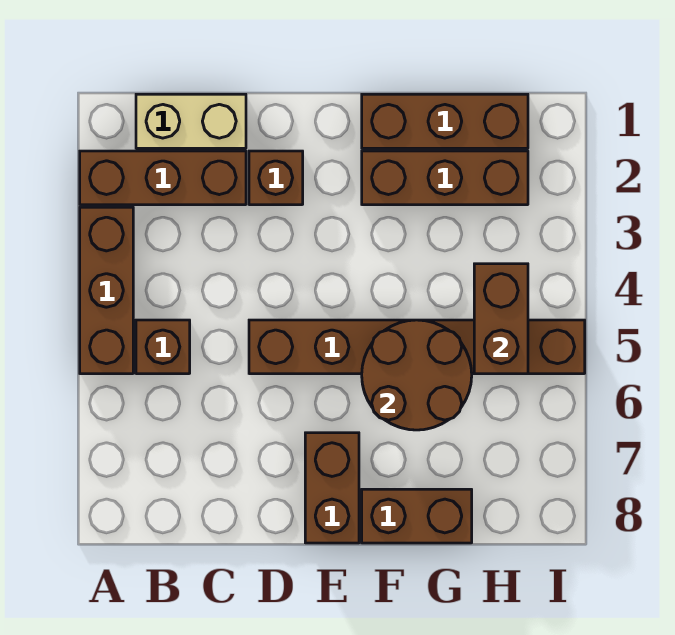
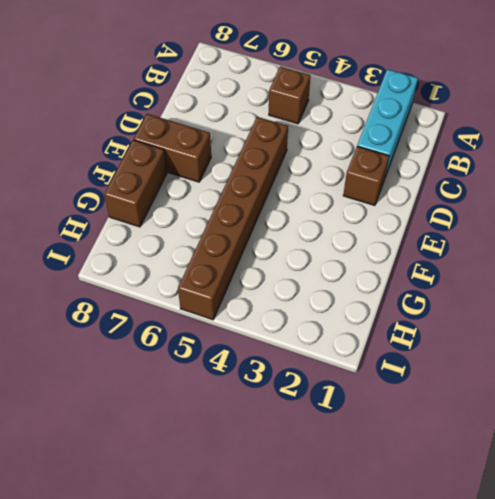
cyan 1x3 brick [357,69,418,177] -> brown 1x3 brick [80,151,246,205]
none -> brown 1x3 brick [80,207,133,374]
none -> tan 1x2 brick [136,94,246,148]
none -> brown 1x3 brick [362,94,528,148]

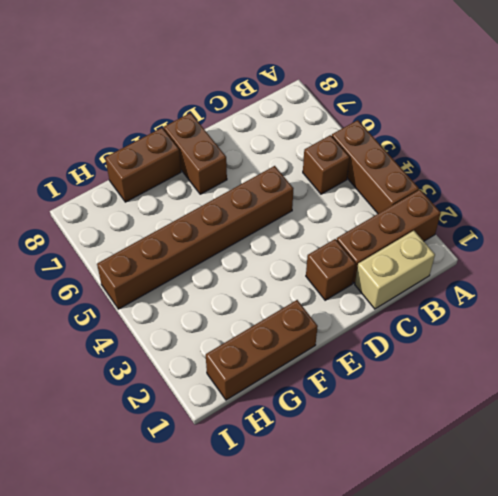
none -> brown 1x3 brick [362,151,528,205]
none -> brown 2x2 round brick [362,320,472,430]
none -> brown 1x2 brick [474,264,528,374]

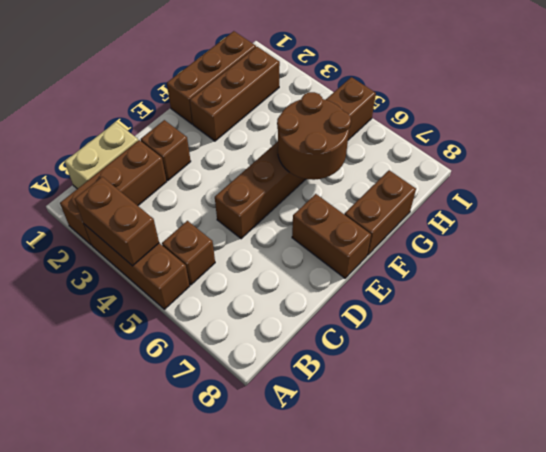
brown 1x2 brick [75,177,159,266] -> brown 1x2 brick moved to [474,264,528,374]

